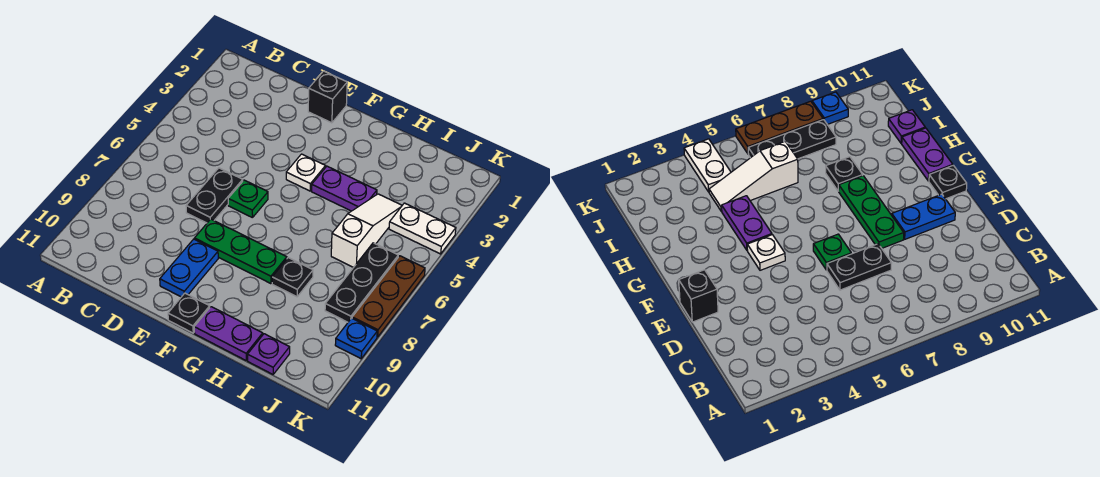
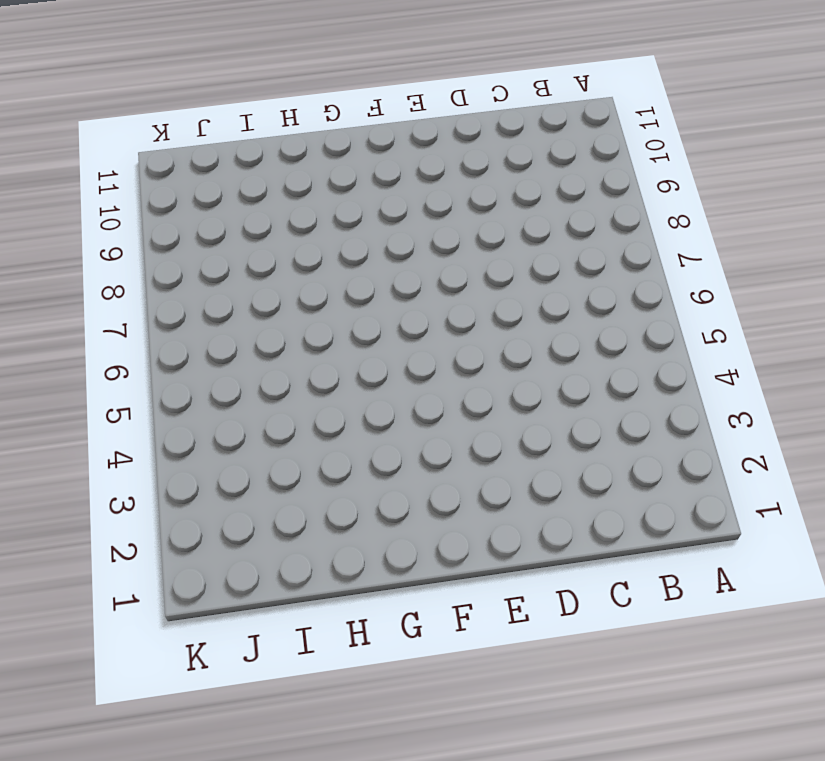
none -> black 1x2 plate [186,168,243,223]
none -> black 1x1 brick [308,71,347,123]
none -> green 1x1 plate [228,180,268,218]

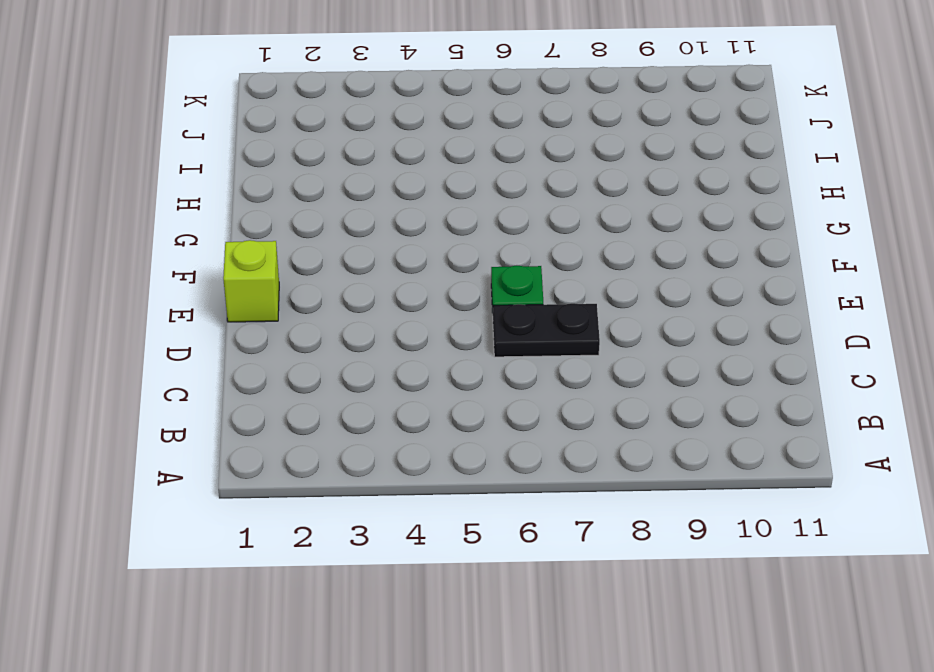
lime 1x1 brick [223,240,279,322] -> black 1x1 brick [308,71,347,123]
none -> green 1x3 plate [194,219,287,284]
none -> blue 1x2 plate [160,239,218,297]
none -> white 1x1 plate [286,154,326,191]

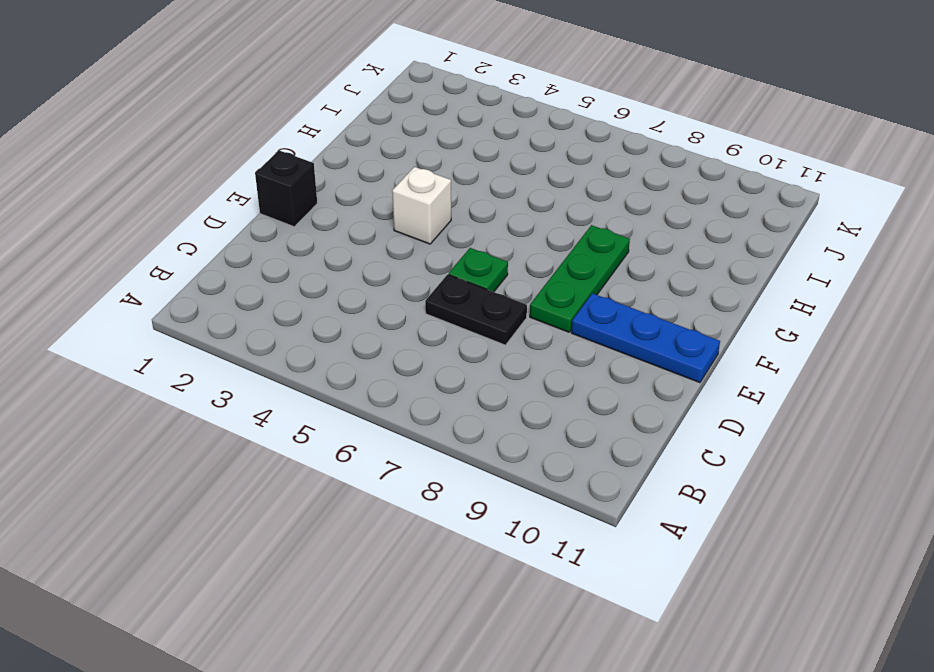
blue 1x3 plate [572,293,720,383] -> blue 1x2 plate [160,239,218,297]
white 1x1 brick [392,167,451,244] -> white 1x1 plate [286,154,326,191]
none -> black 1x1 plate [168,293,210,333]
none -> purple 1x2 plate [312,166,377,211]
none -> purple 1x2 plate [194,307,263,360]

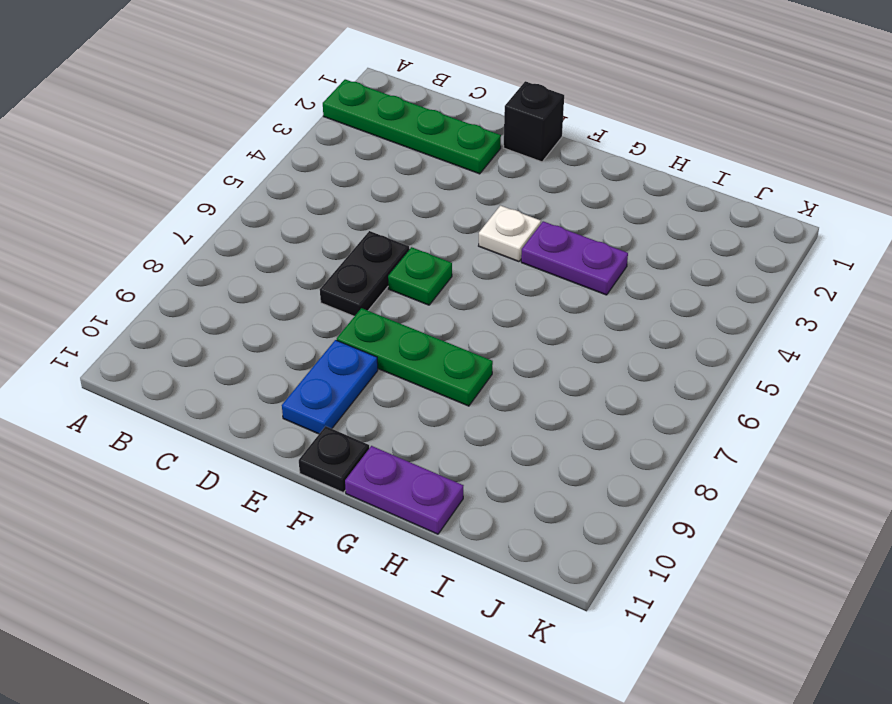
green 1x4 plate [323,79,501,174] -> none
none -> black 1x1 plate [272,258,313,297]
none -> white 1x3 slope [331,194,402,267]
none -> purple 1x1 plate [248,334,290,374]

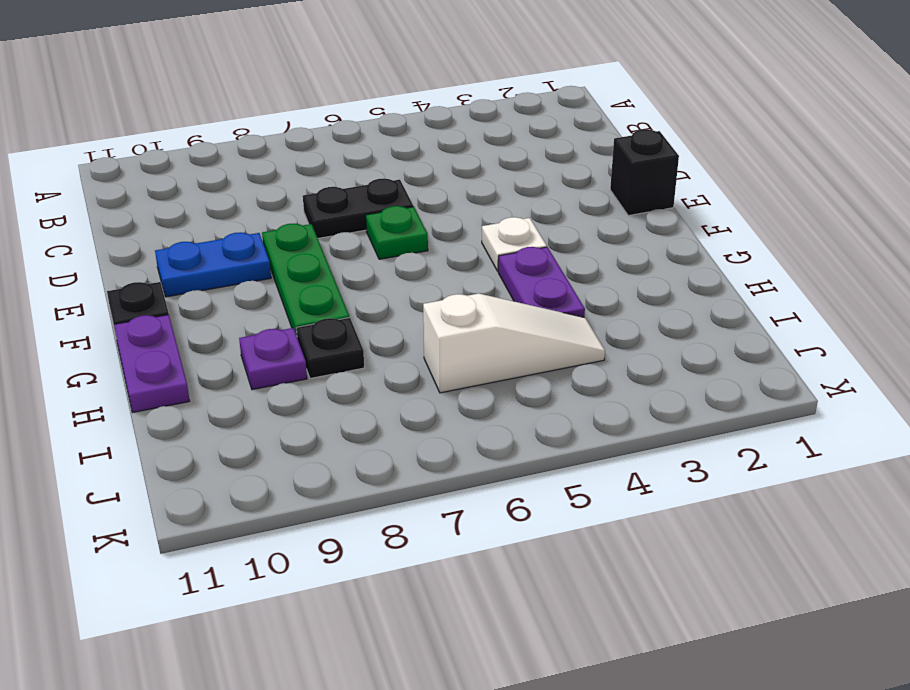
purple 1x1 plate [239,328,307,390] -> purple 1x1 plate moved to [248,334,290,374]
none -> white 1x2 plate [389,203,456,254]
none -> black 1x3 plate [325,243,398,322]
none -> brown 1x3 plate [352,256,425,337]

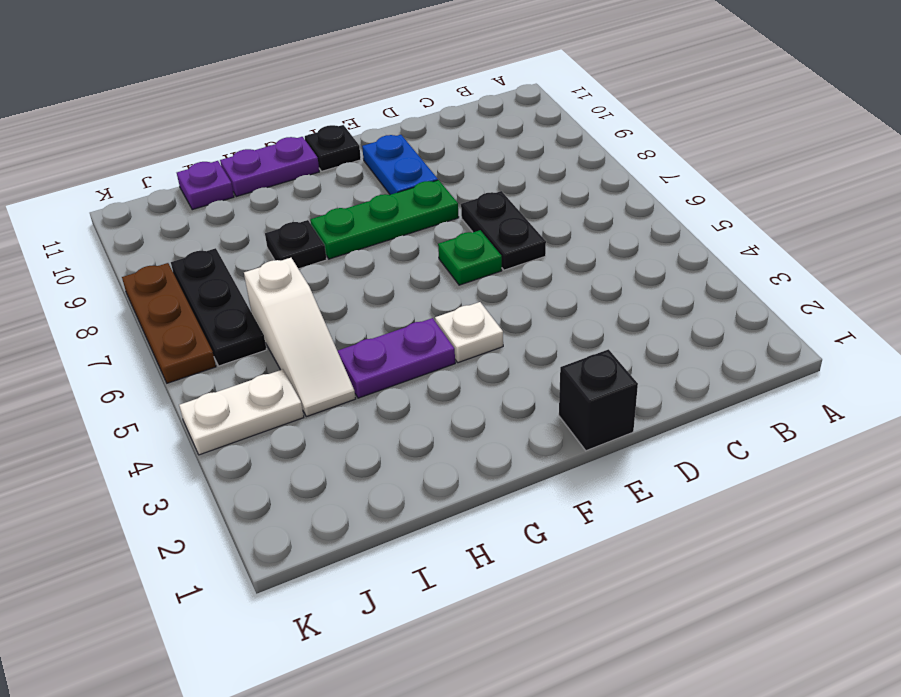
none -> blue 1x1 plate [335,318,377,359]

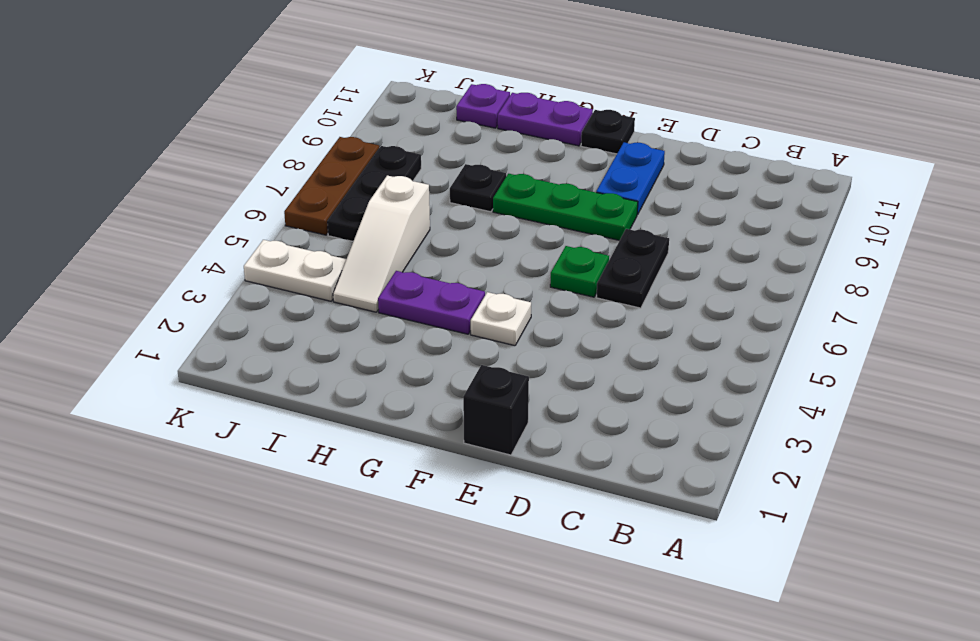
none -> blue 1x1 plate [335,318,377,359]

